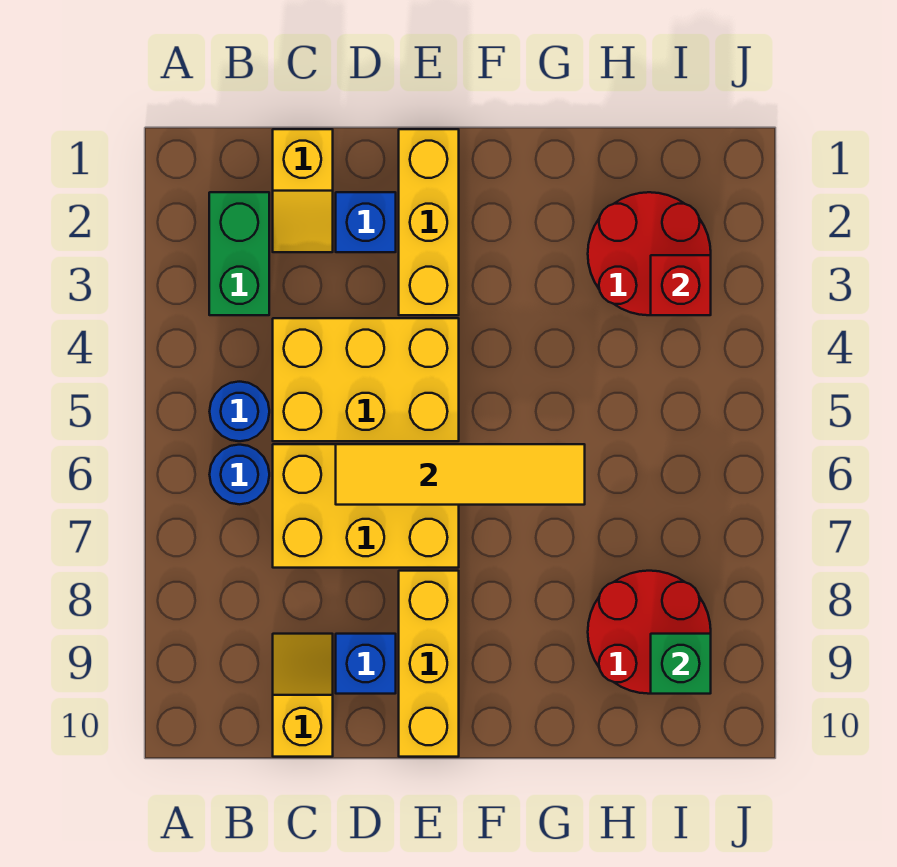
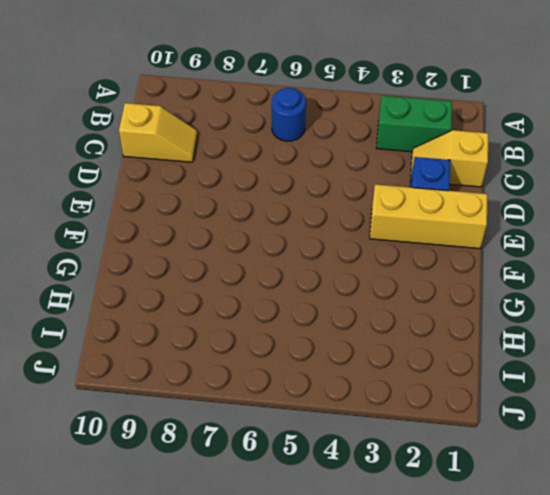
none -> blue 1x1 round brick [210,382,269,441]
none -> yellow 2x3 brick [273,318,459,441]
none -> yellow 2x3 brick [273,444,459,568]

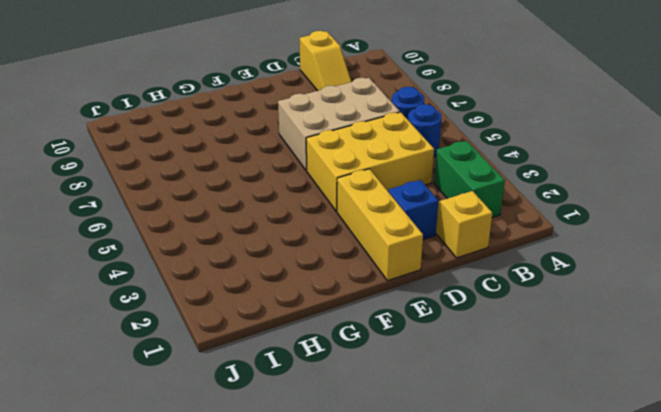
tan 2x3 brick [278,78,400,171] -> yellow 2x3 brick [273,444,459,568]
none -> blue 1x1 brick [336,634,396,694]
none -> yellow 1x3 brick [399,571,459,757]
none -> red 2x2 round brick [588,192,711,315]

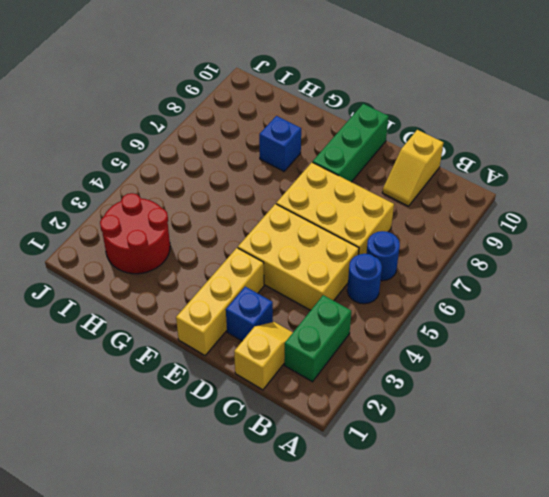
green 1x3 brick [313,104,389,182] -> yellow 1x3 brick [399,571,459,757]
blue 1x1 brick [259,116,301,171] -> blue 1x1 brick moved to [336,634,396,694]
none -> red 2x2 round brick [588,571,711,694]
none -> yellow 1x4 tile [336,444,585,505]
none -> red 1x1 brick [651,255,711,315]

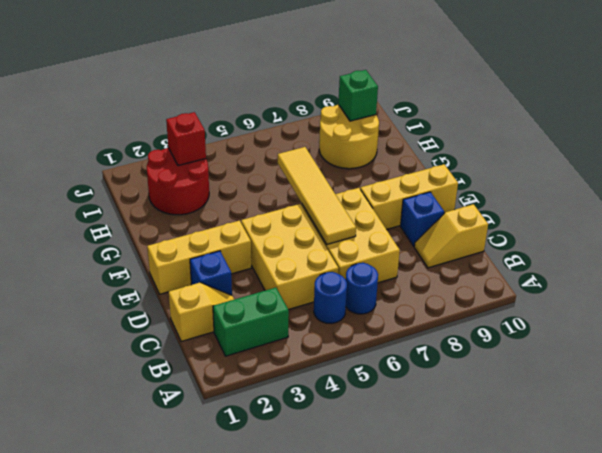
yellow 2x2 round brick [319,105,379,169] -> red 2x2 round brick [588,571,711,694]

